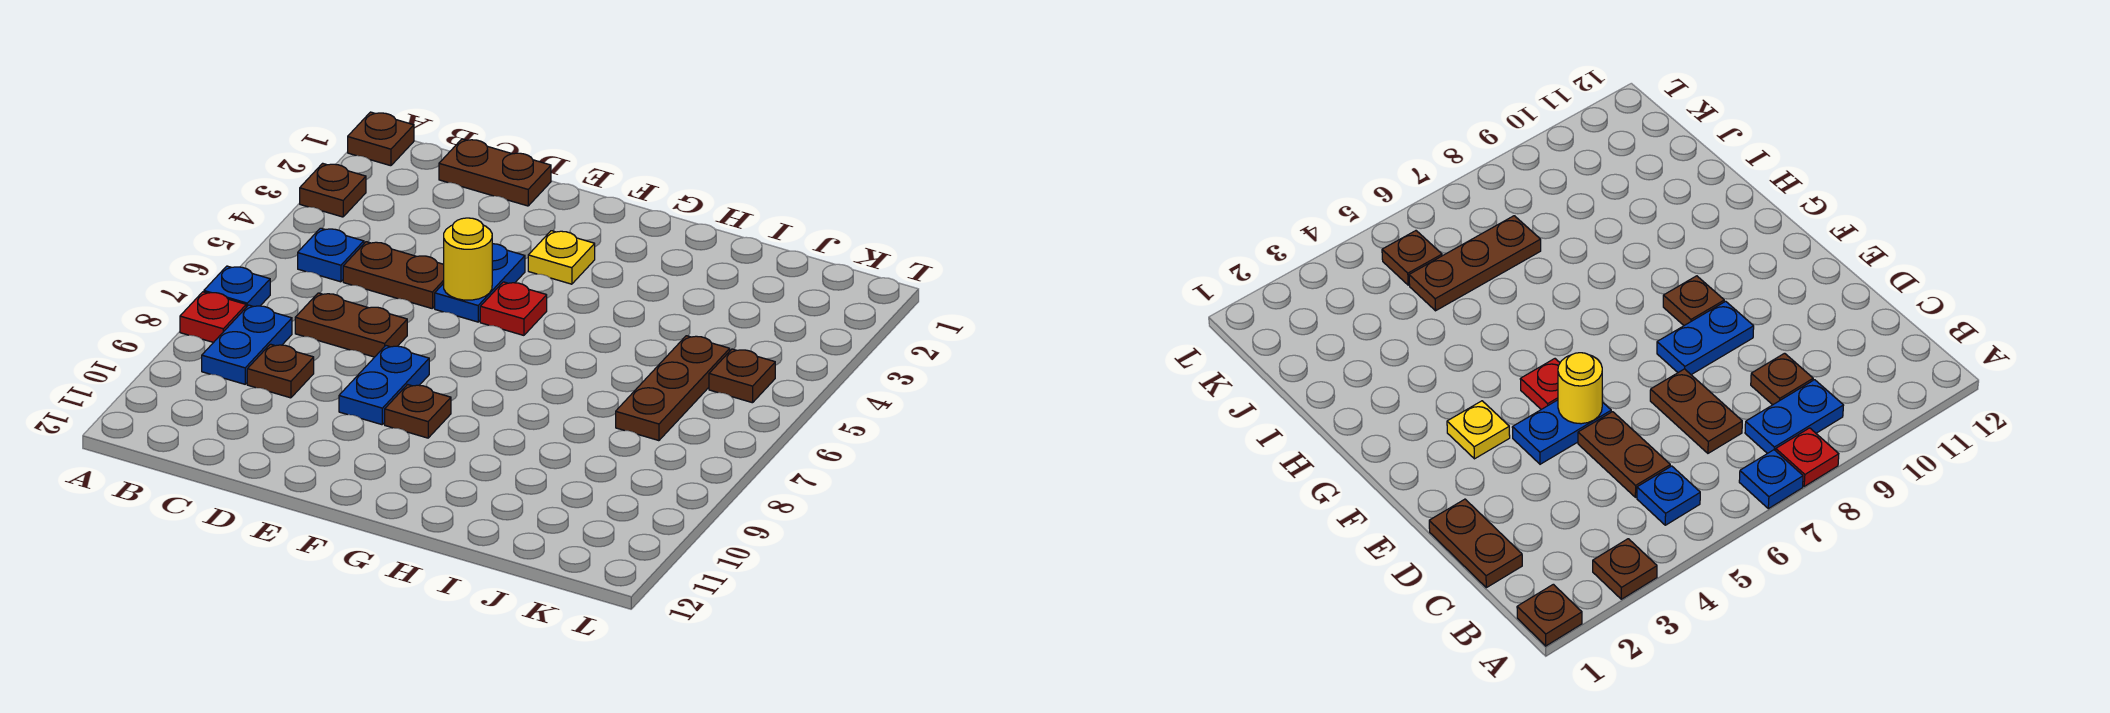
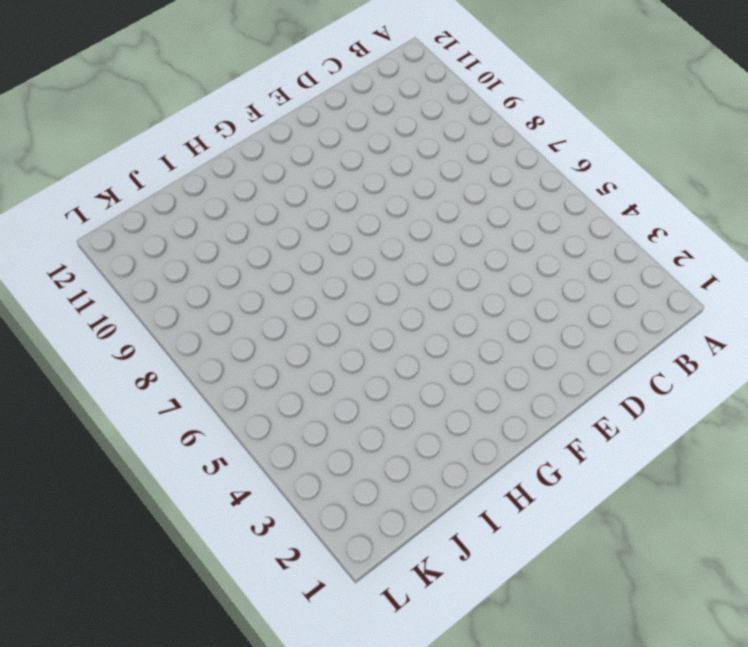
none -> brown 1x1 plate [348,112,414,166]
none -> brown 1x1 plate [300,163,366,217]
none -> blue 1x1 plate [204,266,270,307]

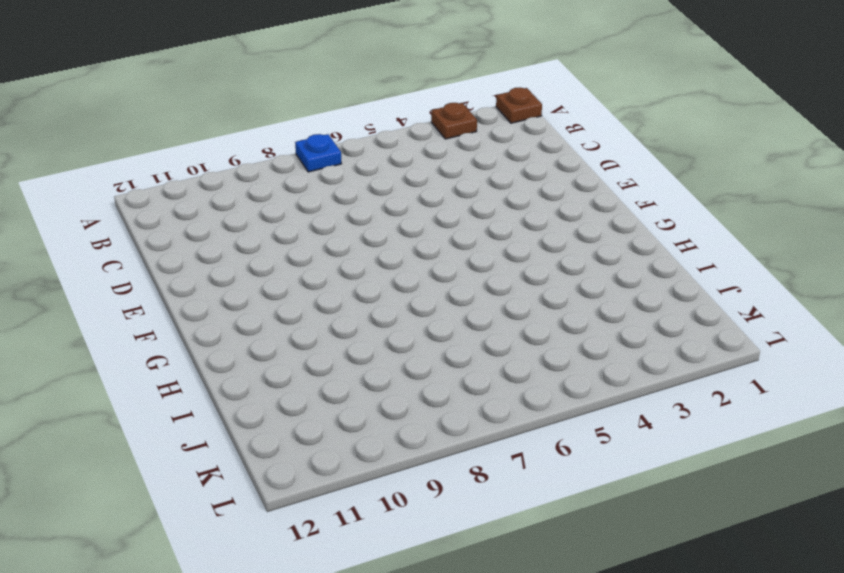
none -> red 1x1 plate [180,292,246,343]
none -> blue 1x1 plate [298,228,364,282]
none -> blue 1x2 plate [202,305,292,384]

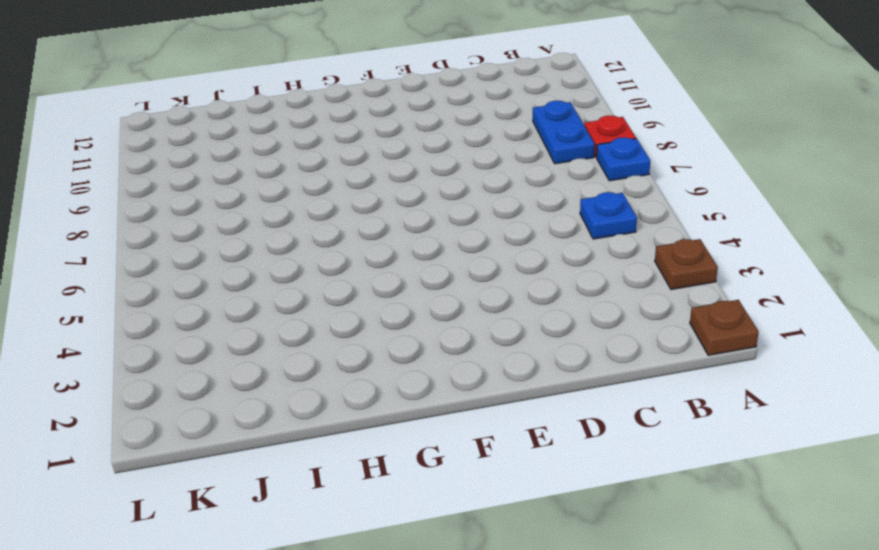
none -> brown 1x2 plate [439,139,551,206]
none -> brown 1x2 plate [343,242,444,309]
none -> brown 1x2 plate [295,293,407,357]

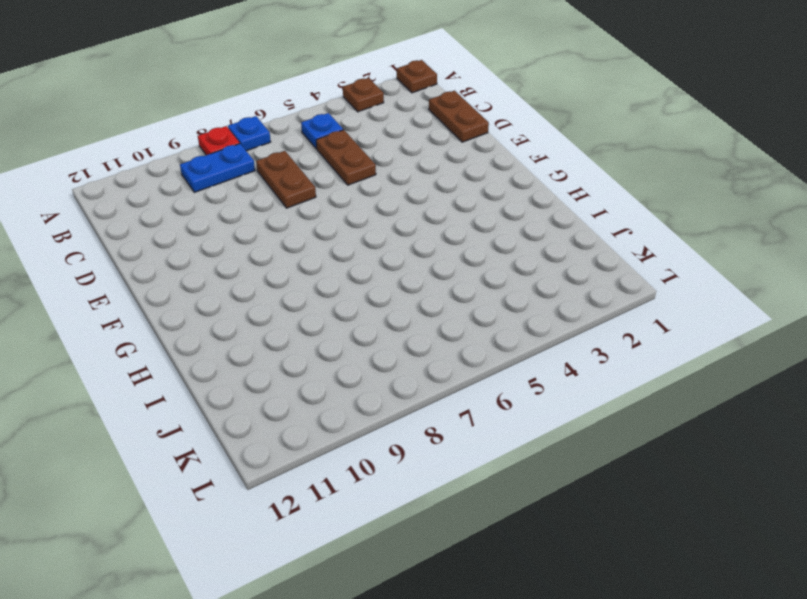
none -> brown 1x1 plate [247,344,314,398]
none -> blue 1x2 plate [435,244,525,322]
none -> blue 1x2 plate [339,346,429,425]

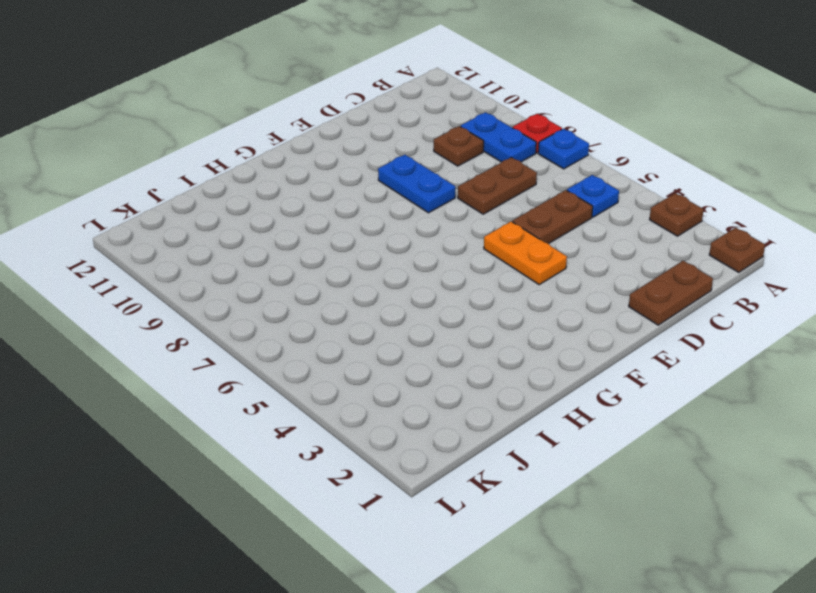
orange 1x2 plate [484,221,567,285] -> blue 1x2 plate [435,244,525,322]
none -> yellow 1x1 plate [528,231,595,284]
none -> red 1x1 plate [480,282,547,335]
none -> brown 1x1 plate [385,385,451,438]

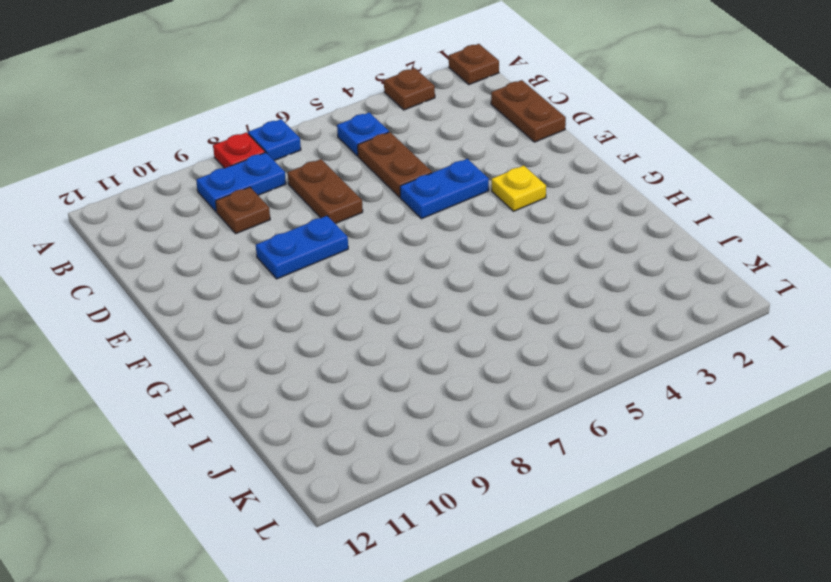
none -> red 1x1 plate [480,282,547,335]
none -> brown 1x1 plate [385,385,451,438]
none -> brown 1x3 plate [616,336,730,441]

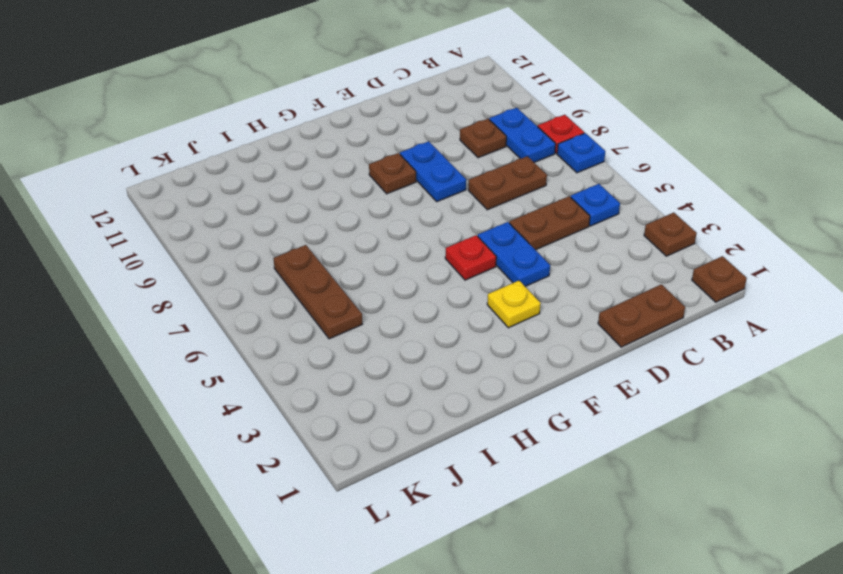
none -> brown 1x1 plate [709,349,775,403]
none -> yellow 1x1 round brick [444,218,492,300]

